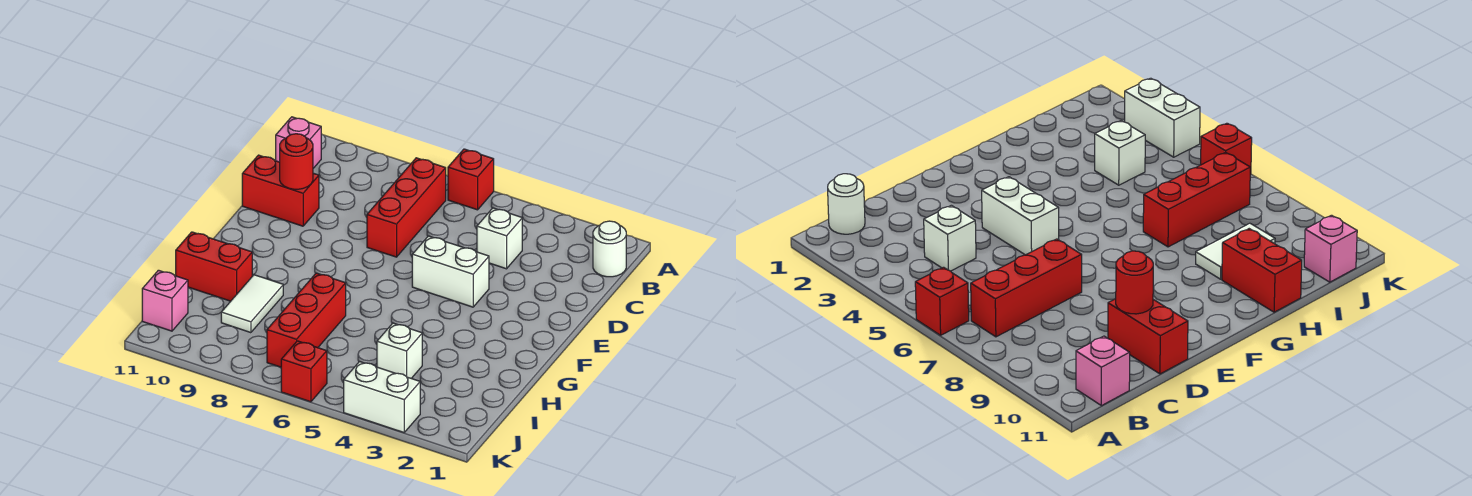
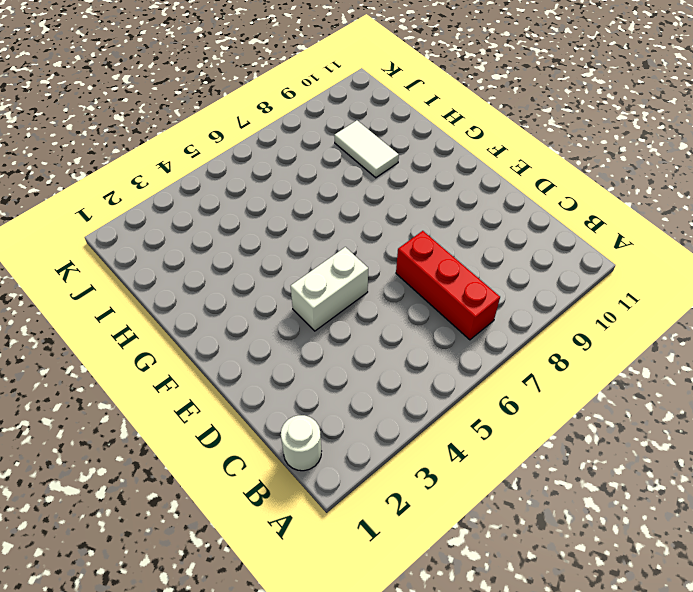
none -> red 1x1 brick [448,149,494,210]
none -> pink 1x1 brick [276,117,321,168]
none -> white 1x1 brick [477,208,522,269]

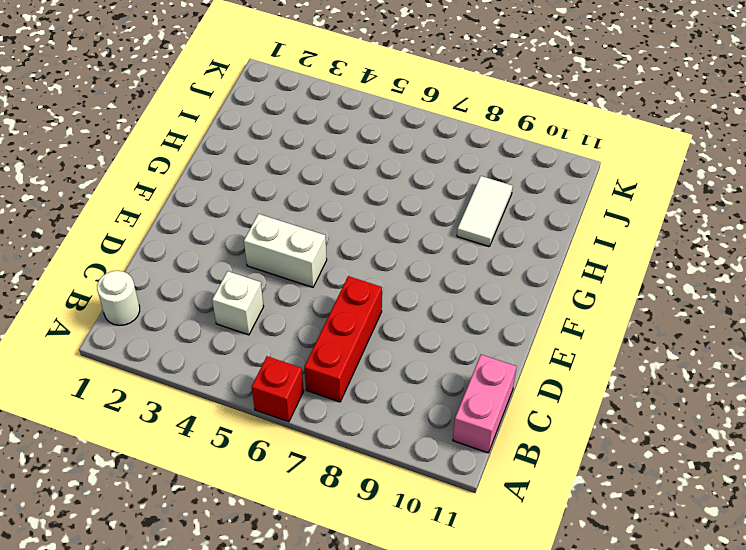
pink 1x2 brick [453,355,517,453] -> pink 1x1 brick [276,117,321,168]
none -> red 1x2 brick [242,155,319,226]
none -> red 1x3 brick [267,273,346,367]
none -> red 1x2 brick [176,232,252,301]

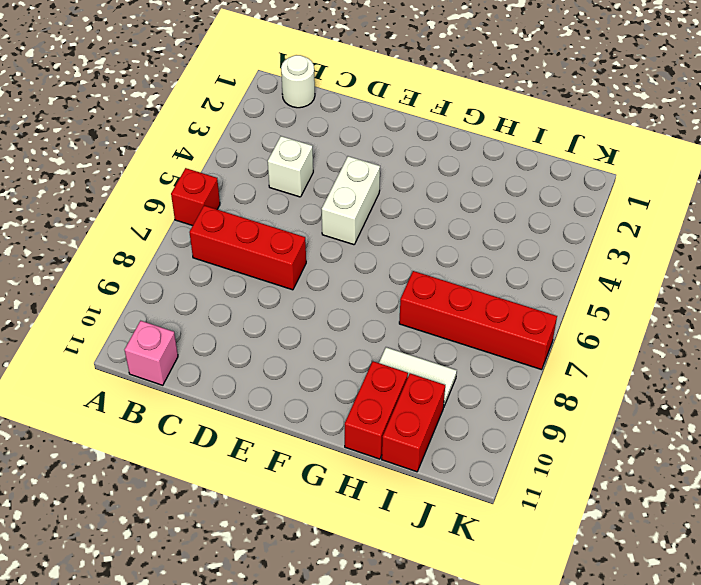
red 1x4 brick [399,271,557,370] -> red 1x3 brick [267,273,346,367]
red 1x2 brick [382,373,445,472] -> red 1x2 brick moved to [242,155,319,226]
none -> white 1x1 brick [377,323,422,378]
none -> pink 1x1 brick [142,270,188,331]
none -> white 1x2 brick [344,362,420,432]

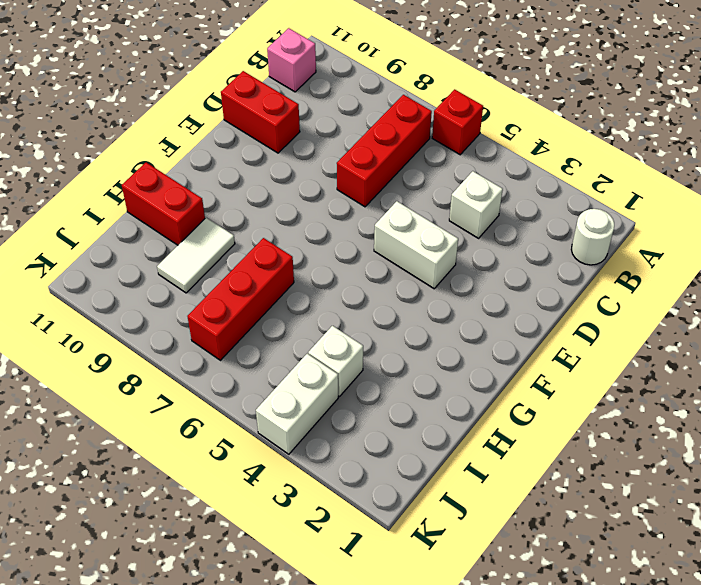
white 1x2 brick [256,354,338,454] -> white 1x2 brick turned to [344,362,420,432]
none -> pink 1x1 brick [142,270,188,331]
none -> red 1x1 brick [281,341,327,402]
none -> red 1x1 round brick [280,134,313,189]

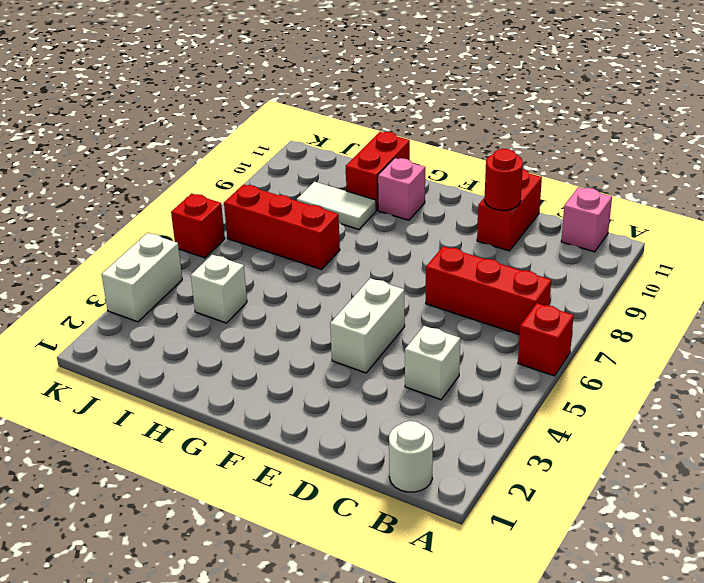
pink 1x1 brick [378,158,425,220] -> pink 1x1 brick moved to [142,270,188,331]

